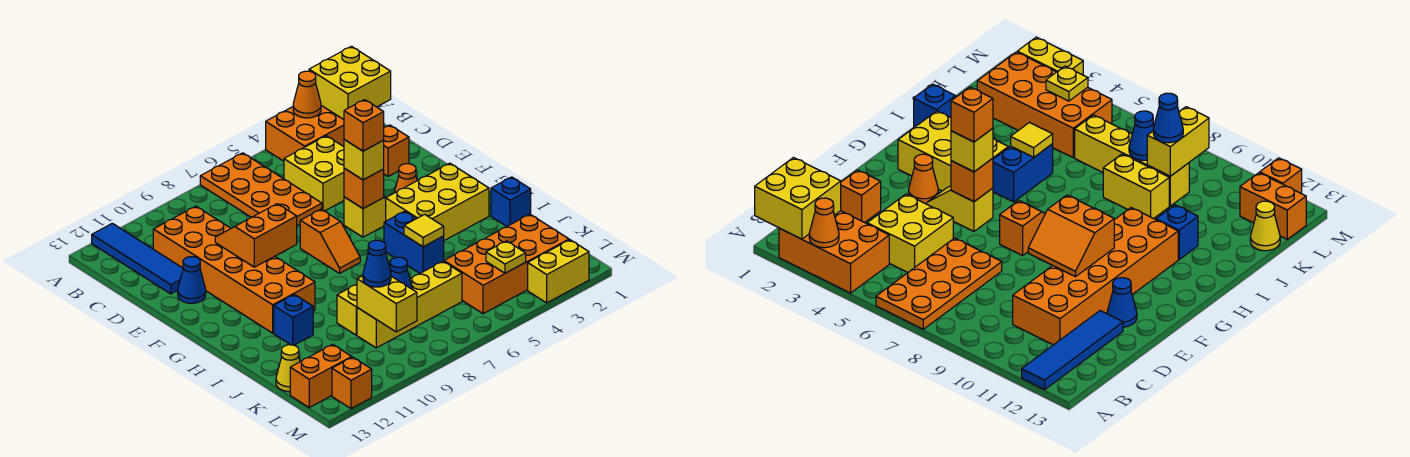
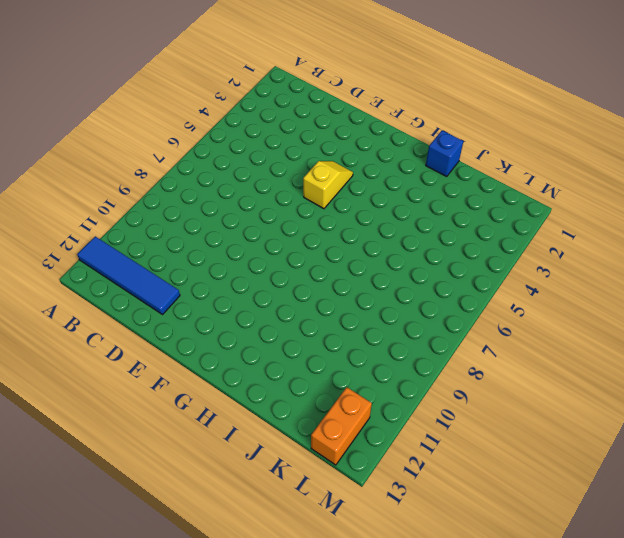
none -> orange 2x3 brick [266,106,344,161]
none -> orange 2x4 plate [200,153,322,226]
none -> yellow 2x2 brick [284,136,344,211]
none -> orange 2x6 brick [153,206,315,333]

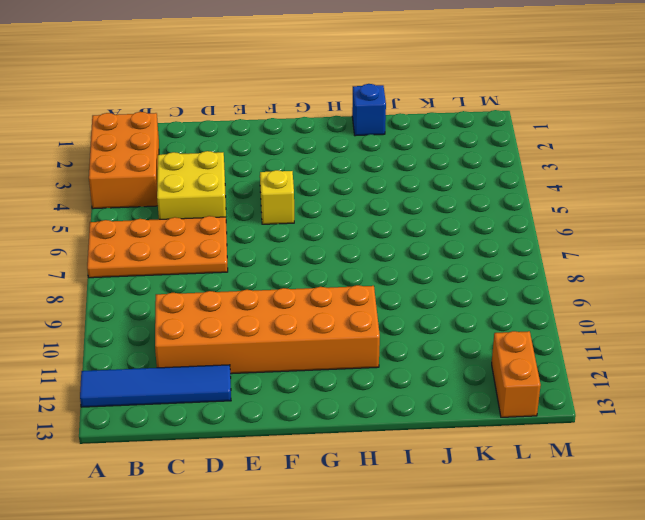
none -> orange 1x1 brick [384,125,409,176]
none -> blue 1x1 cone [178,257,206,303]
none -> orange 1x1 cone [394,164,417,193]
none -> orange 1x2 slope [300,209,360,273]

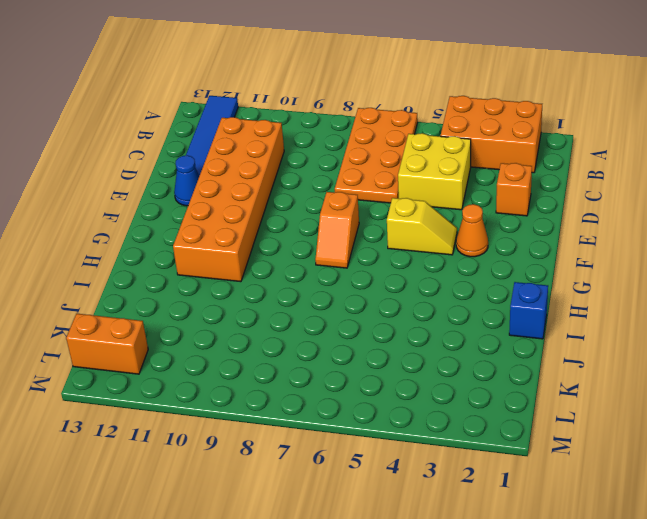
none -> yellow 2x3 brick [386,163,489,240]
none -> blue 1x2 brick [384,211,444,273]
none -> blue 1x1 brick [274,294,313,345]
none -> yellow 1x2 brick [337,284,357,335]

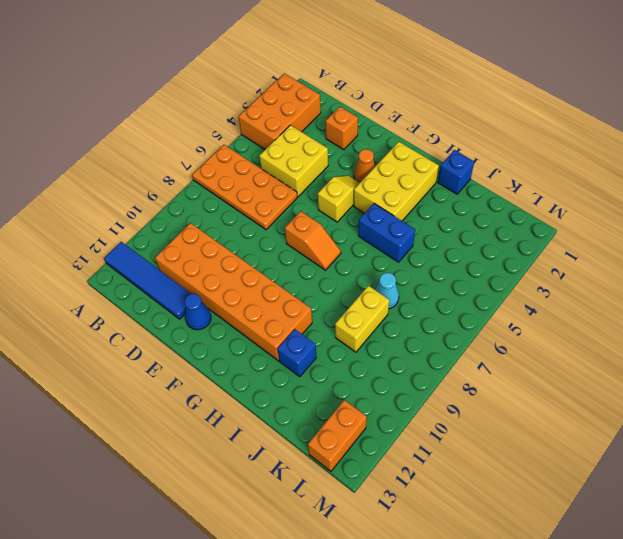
cyan 1x1 cone [375,273,399,309] -> none
none -> orange 2x4 brick [444,214,569,314]
none -> yellow 1x4 brick [357,261,462,348]
none -> yellow 1x1 cone [276,345,300,392]
none -> yellow 1x2 brick [528,240,589,303]

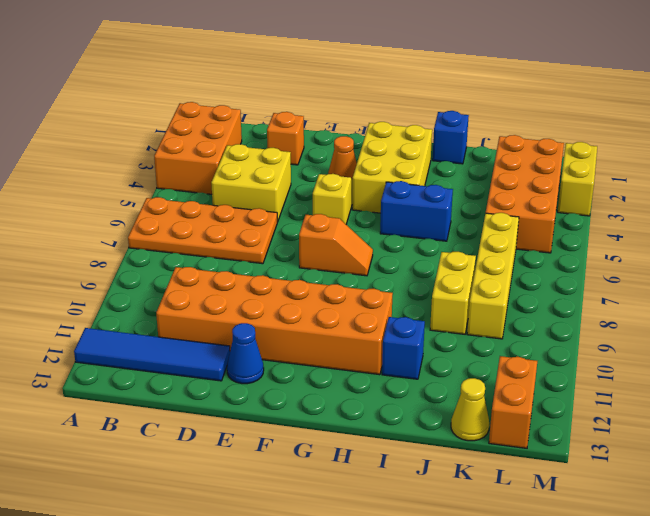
none -> orange 1x1 brick [332,357,372,409]
none -> yellow 2x2 brick [309,46,391,120]
none -> orange 1x1 cone [293,71,321,118]
none -> orange 2x2 slope [215,204,297,267]

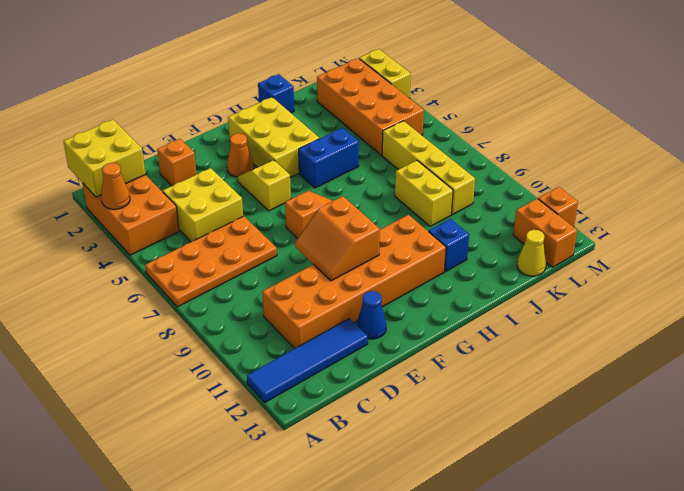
none -> orange 1x1 brick [344,168,384,209]
none -> yellow 1x1 tile [404,214,444,247]
none -> blue 1x1 cone [390,257,412,289]
none -> yellow 1x2 brick [357,276,417,332]

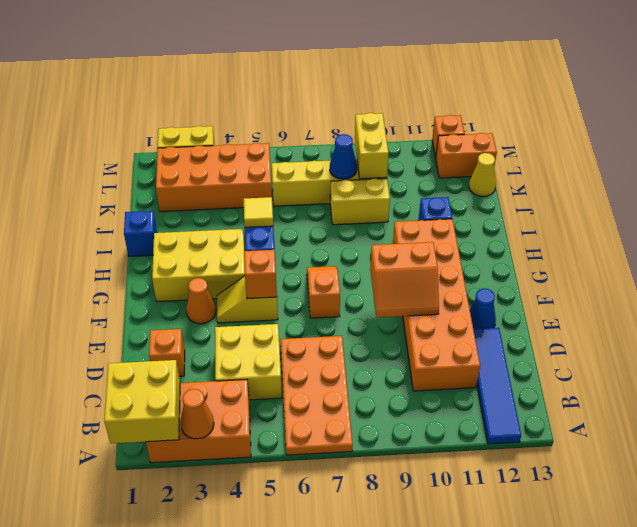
none -> yellow 1x1 plate [486,241,526,273]
none -> yellow 1x1 brick [344,140,384,180]
none -> blue 1x1 cone [363,240,391,287]
none -> orange 1x1 brick [344,100,384,151]

